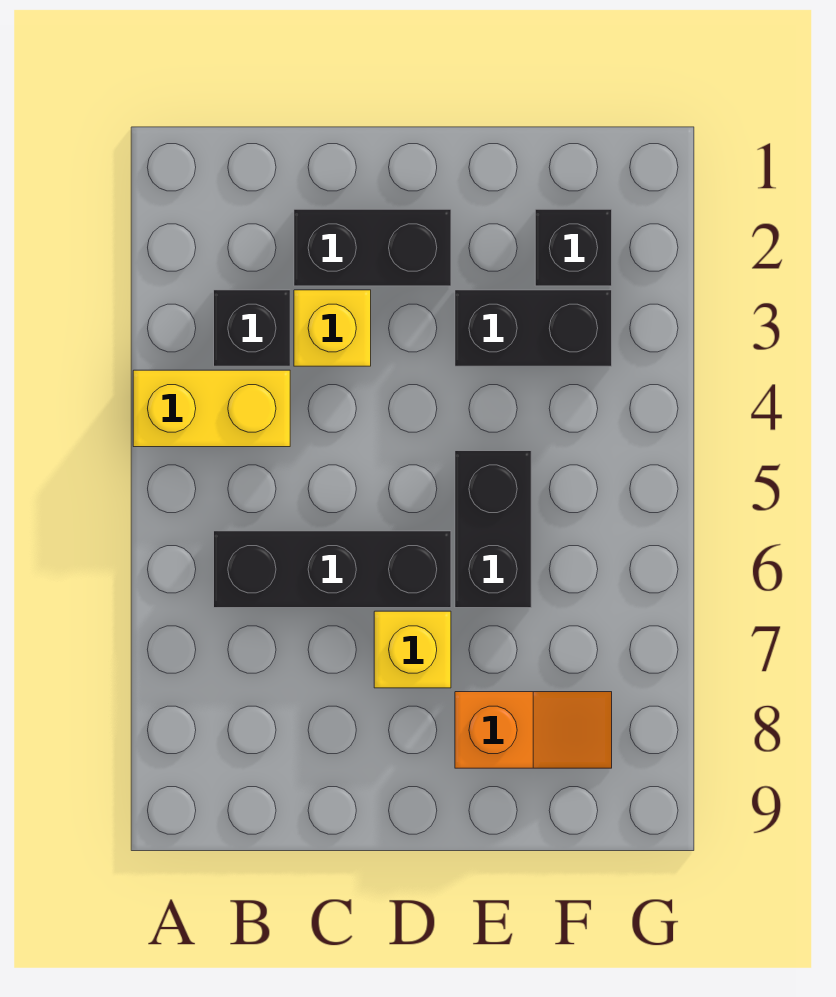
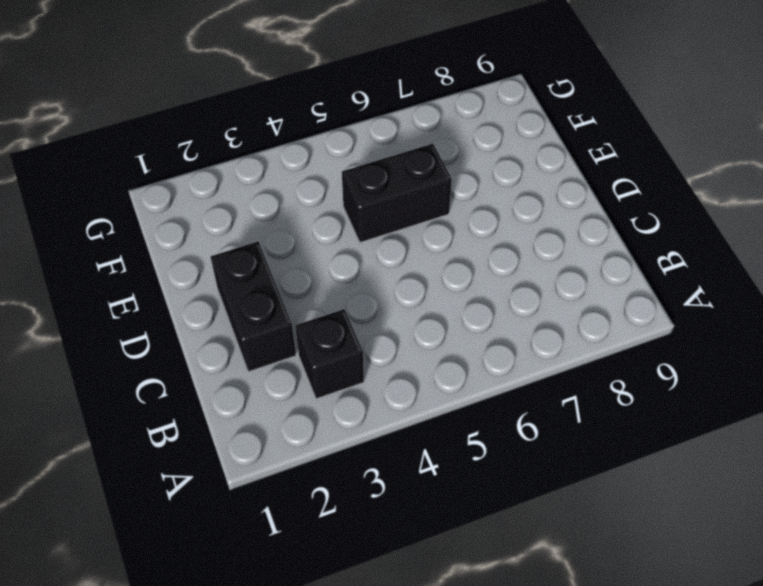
none -> yellow 1x2 brick [133,370,290,447]
none -> black 1x3 brick [214,531,451,608]

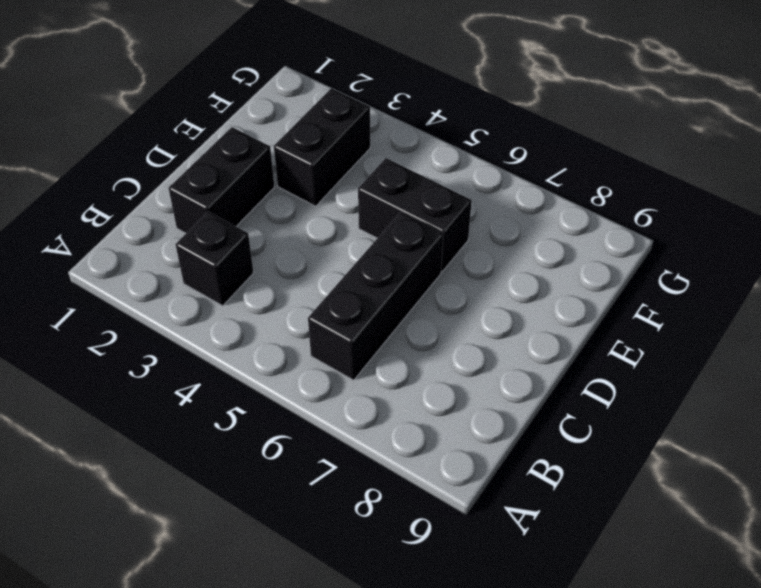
none -> yellow 1x2 brick [133,370,290,447]
none -> yellow 1x1 brick [294,290,371,366]

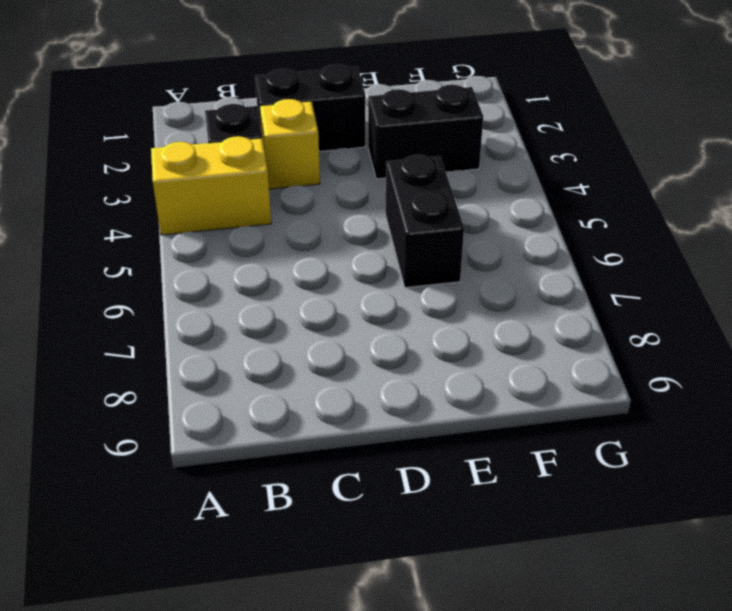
none -> black 1x3 brick [214,531,451,608]
none -> yellow 1x1 brick [374,611,451,688]

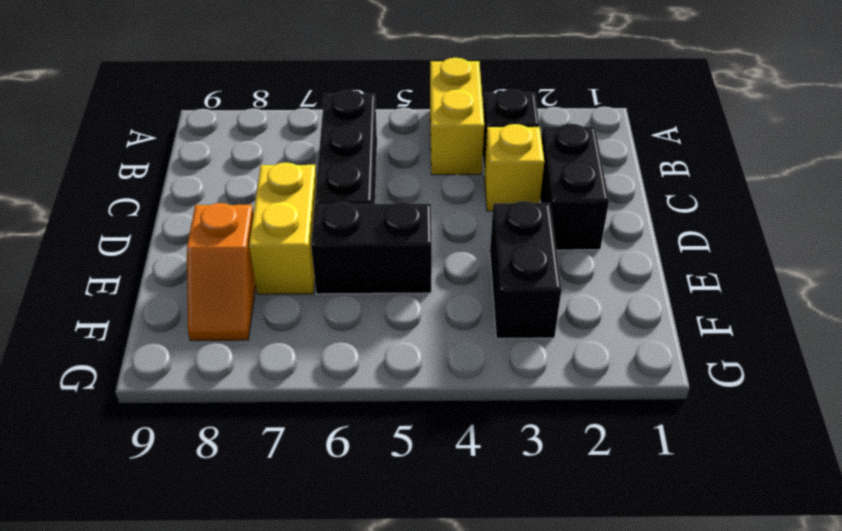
yellow 1x2 brick [249,163,317,294] -> yellow 1x1 brick [374,611,451,688]
none -> black 1x1 brick [535,209,612,286]

